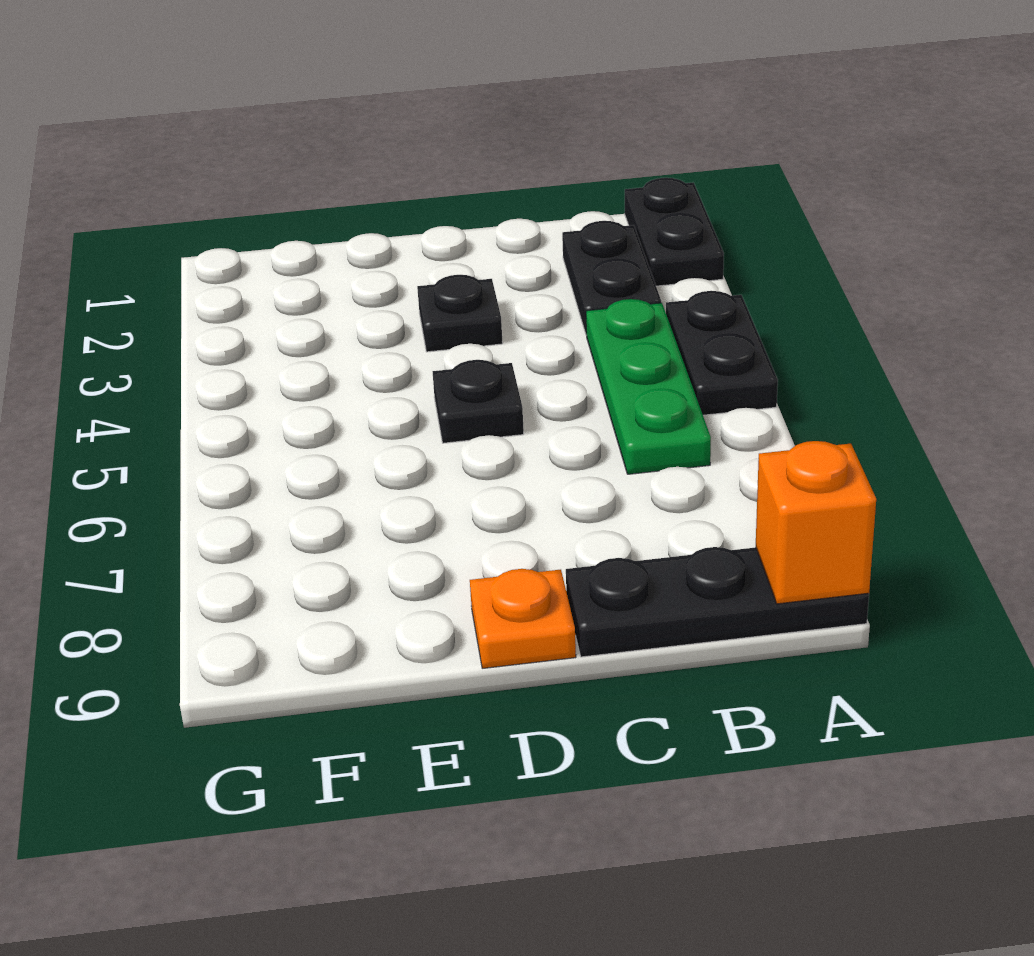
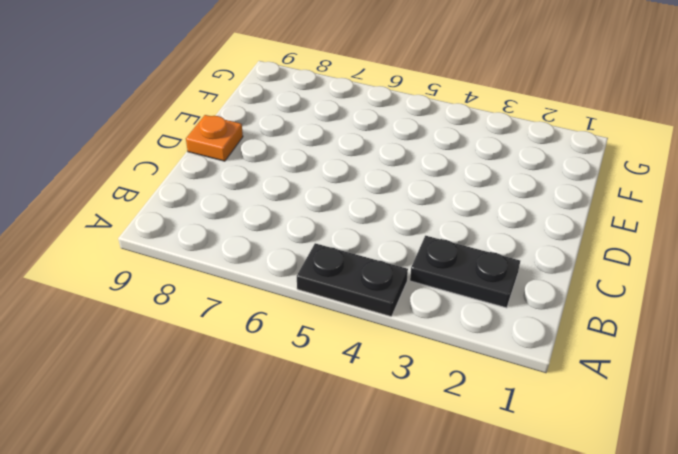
none -> black 1x2 plate [625,178,724,286]
none -> black 1x3 plate [566,547,869,657]

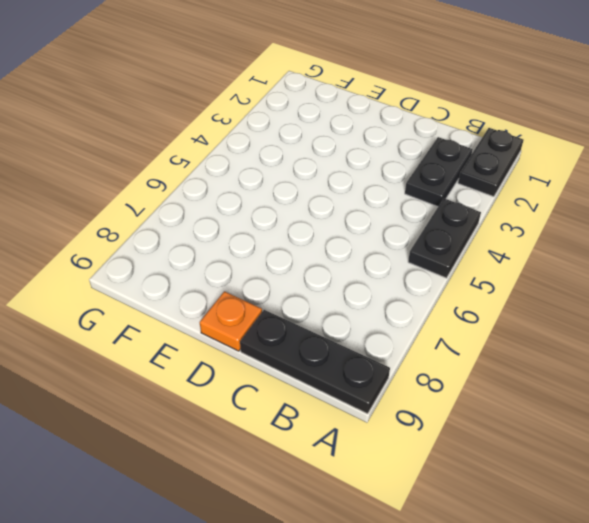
none -> green 1x3 plate [586,299,711,474]
none -> black 1x1 plate [417,275,503,352]

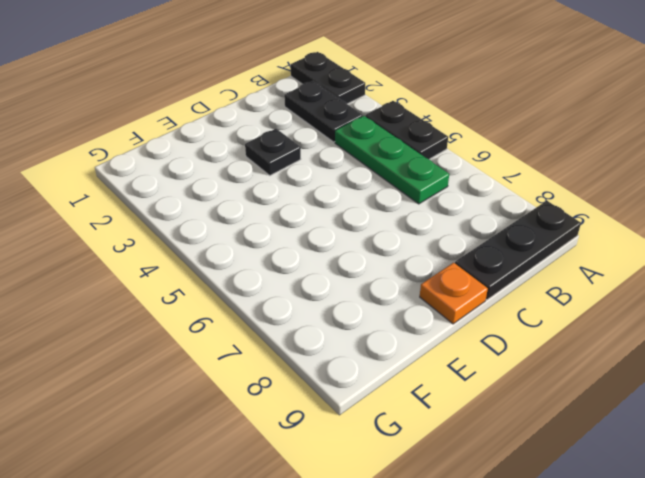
none -> black 1x1 plate [432,360,524,443]
none -> orange 1x1 brick [756,441,876,604]

